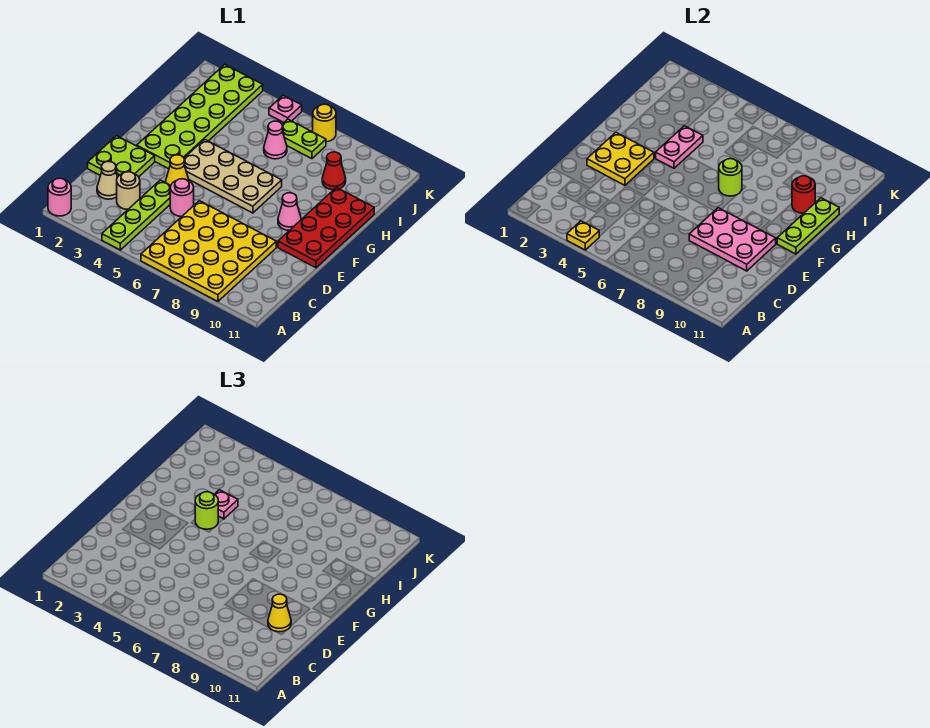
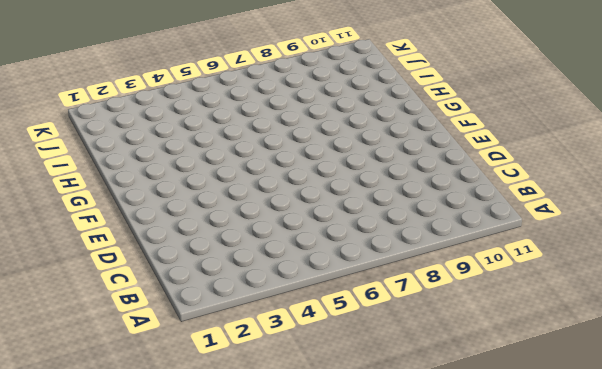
none -> pink 1x1 round brick [48,178,71,216]
none -> lime 1x4 plate [102,180,171,250]
none -> yellow 4x4 plate [141,201,276,301]

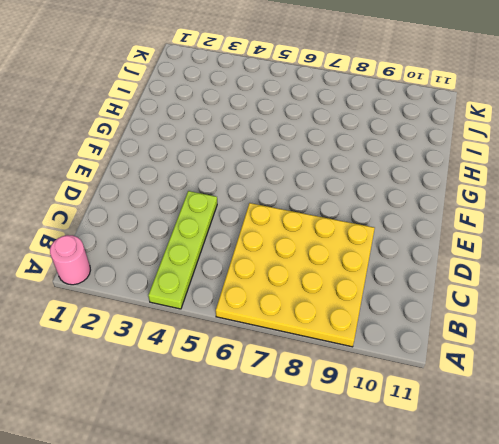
none -> tan 1x1 cone [97,162,118,199]
none -> tan 1x1 round brick [117,172,140,209]
none -> lime 2x2 plate [88,136,155,177]

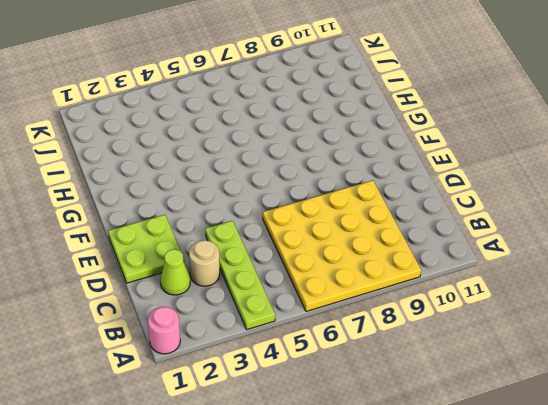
lime 1x1 cone [160,249,190,295] -> tan 1x1 cone [97,162,118,199]
none -> pink 1x1 round brick [170,179,194,217]
none -> yellow 1x1 cone [166,155,189,185]
none -> red 2x4 plate [278,188,374,268]

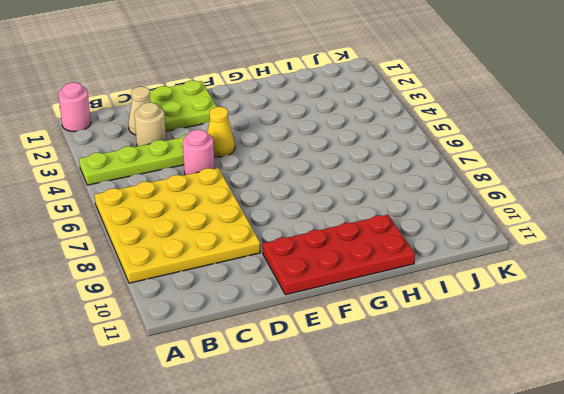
none -> lime 2x6 plate [137,64,263,169]
none -> tan 2x4 plate [184,139,282,213]
none -> pink 1x1 cone [278,193,301,230]

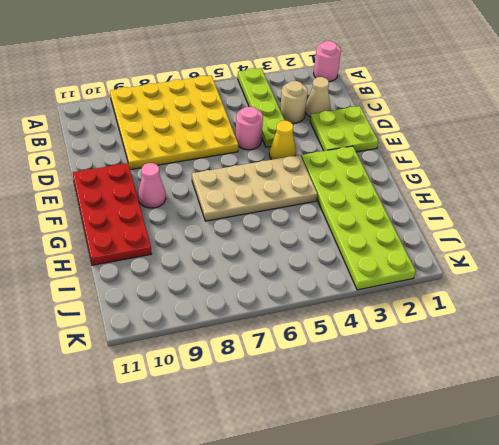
none -> pink 1x1 cone [264,121,287,159]
none -> red 1x1 cone [322,152,346,190]
none -> lime 1x2 plate [282,119,326,159]

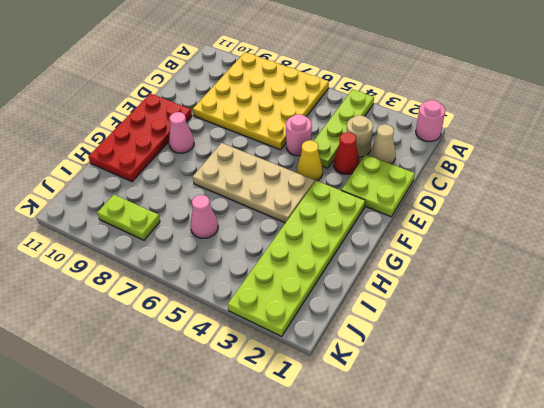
red 1x1 cone [334,132,359,174] -> red 1x1 cone moved to [322,152,346,190]
lime 1x2 plate [97,195,160,240] -> lime 1x2 plate moved to [282,119,326,159]
none -> pink 1x1 plate [269,95,302,123]
none -> yellow 1x1 round brick [313,104,336,142]
none -> yellow 1x1 plate [567,221,599,250]

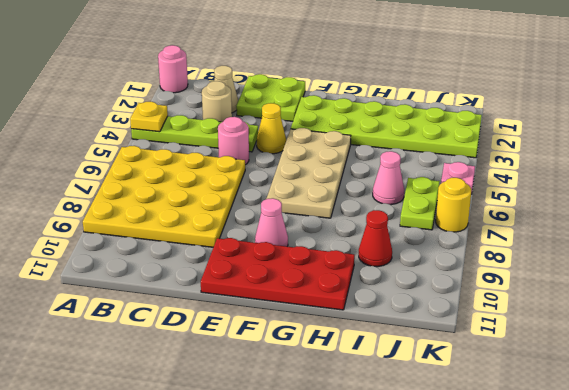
none -> pink 2x3 plate [689,208,776,271]
none -> yellow 2x2 plate [587,133,654,185]
none -> lime 1x3 plate [777,198,839,254]

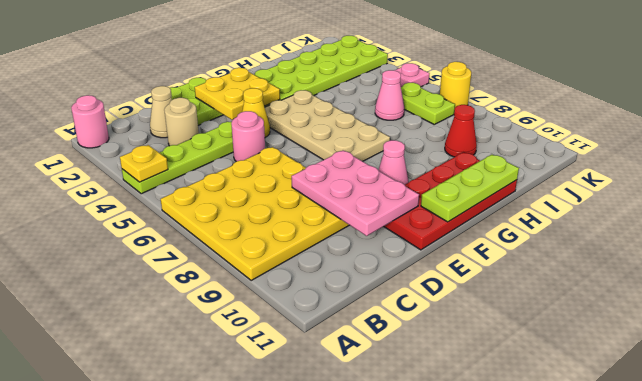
none -> pink 1x2 plate [656,126,703,168]
none -> lime 1x1 round brick [719,159,742,196]
none -> red 1x1 round brick [792,176,815,213]

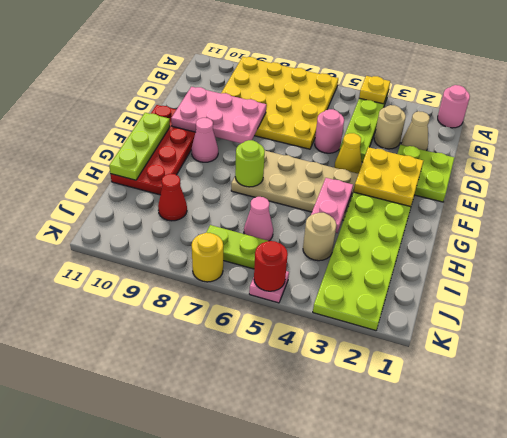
tan 1x1 round brick [303,213,336,261] -> none
red 1x1 round brick [254,241,288,291] -> red 1x1 round brick moved to [792,176,815,213]
none -> yellow 1x1 cone [268,594,291,632]
none -> lime 1x1 round brick [195,492,218,529]
none -> pink 1x1 plate [214,490,238,519]

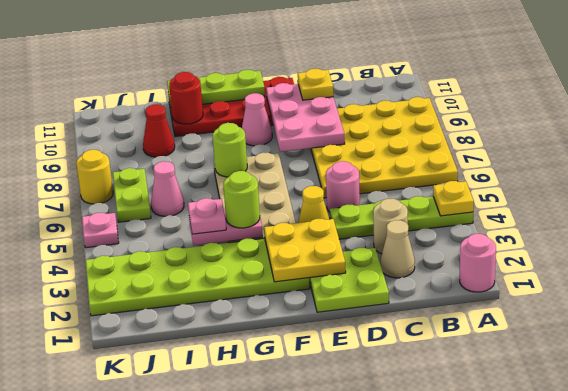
yellow 1x1 plate [298,69,333,100] -> yellow 1x1 cone [268,594,291,632]

